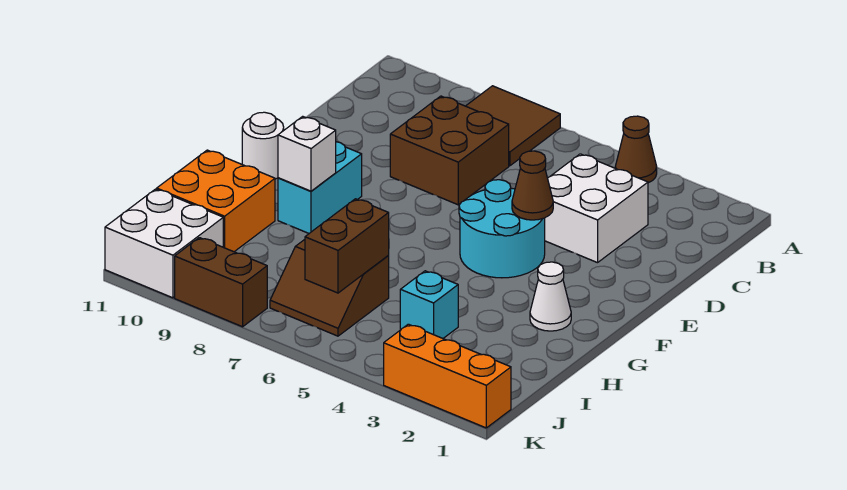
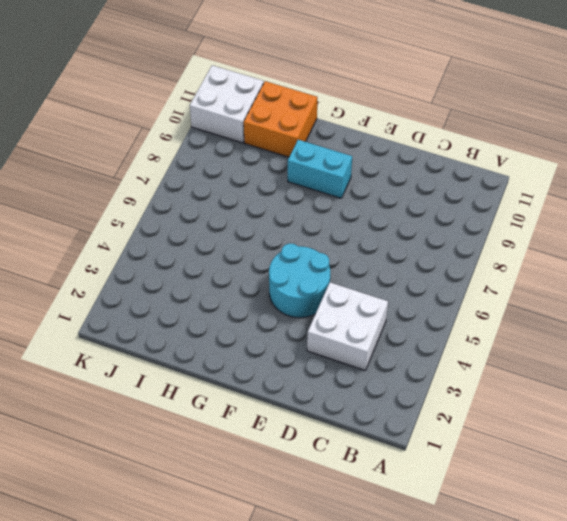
none -> brown 1x1 cone [615,116,657,183]
none -> brown 2x2 tile [466,86,560,166]
none -> brown 2x2 brick [390,96,509,205]

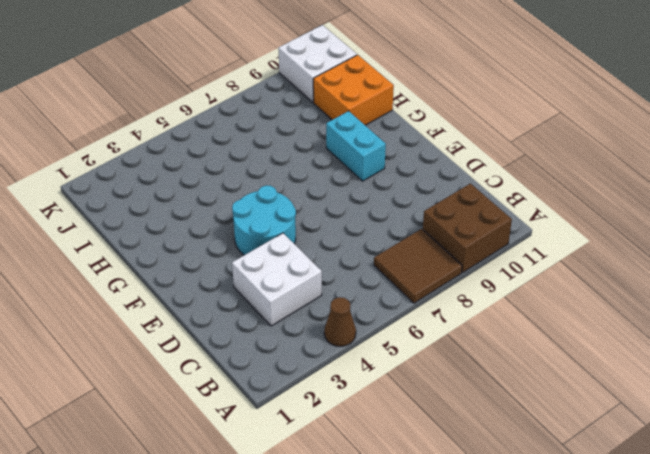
brown 2x2 brick [423,183,512,272] -> brown 2x2 brick moved to [390,96,509,205]
none -> white 1x1 round brick [242,112,284,179]
none -> white 1x1 cone [530,262,571,331]
none -> cyan 1x1 brick [400,271,458,338]

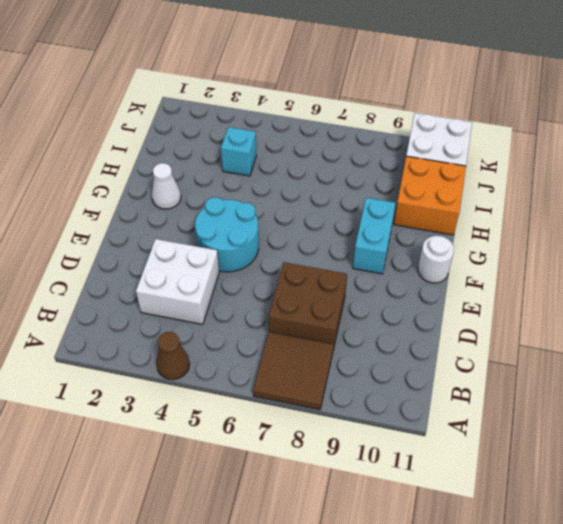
none -> brown 2x2 slope [270,240,389,336]
none -> orange 1x3 brick [384,324,511,428]
none -> brown 1x2 brick [175,238,267,327]

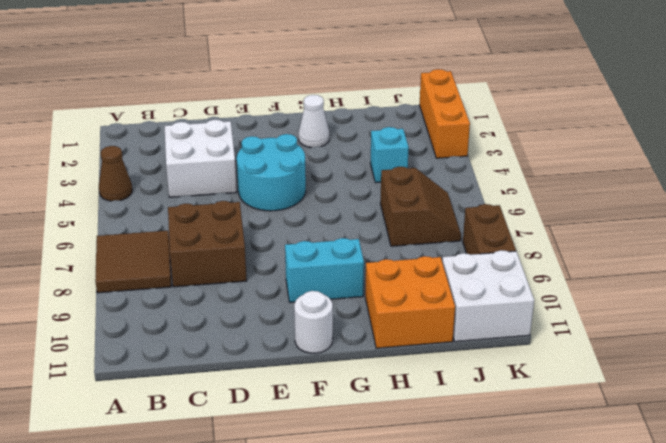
none -> brown 1x1 cone [512,151,553,220]
none -> white 1x1 brick [278,116,336,191]
none -> brown 1x2 brick [305,199,389,293]

